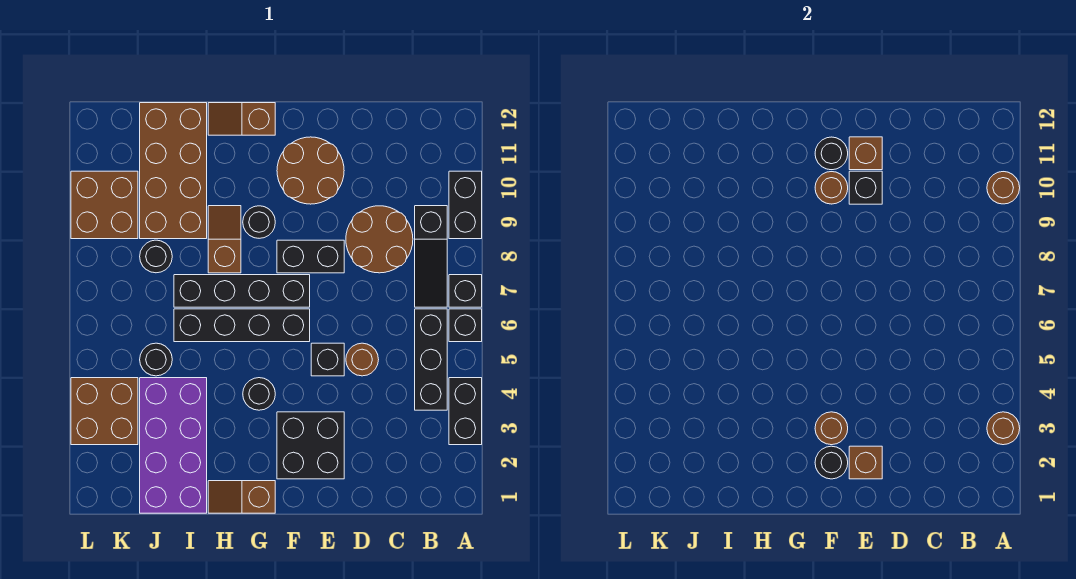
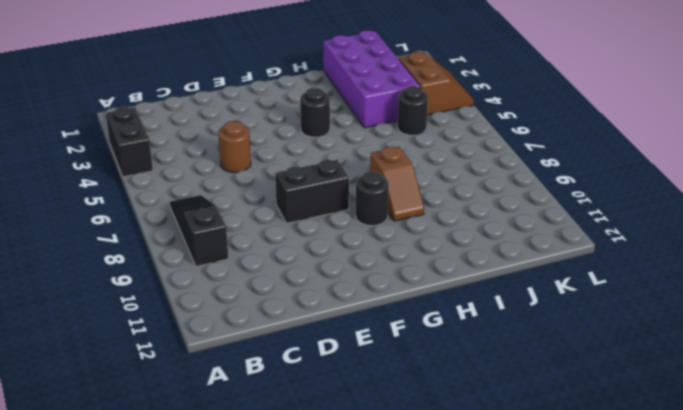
brown 2x2 slope [399,52,474,115] -> brown 2x2 brick [71,378,138,445]
none -> black 1x1 brick [449,309,482,342]
none -> black 1x1 brick [449,275,482,307]
none -> black 1x2 brick [449,171,482,239]
none -> black 1x3 brick [415,309,447,410]

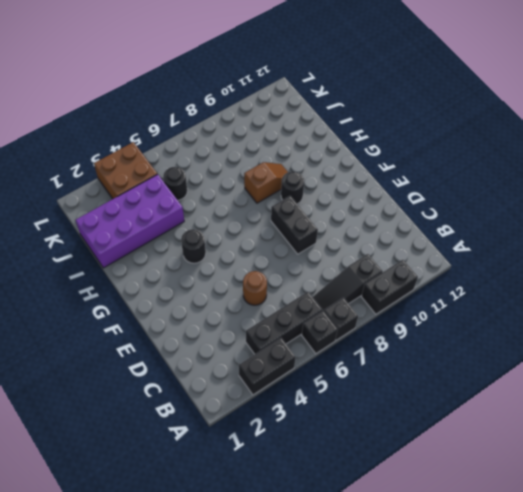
none -> brown 2x2 round brick [346,206,413,273]
none -> black 2x2 brick [277,412,344,479]
none -> black 1x1 brick [311,343,344,376]
none -> brown 2x2 round brick [277,137,344,204]

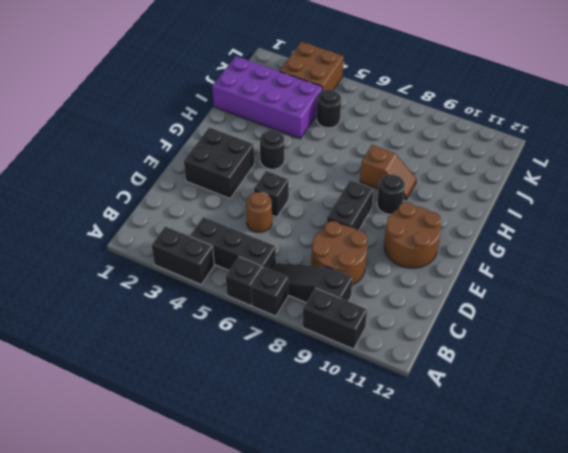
none -> black 1x4 brick [174,309,310,342]
none -> black 1x4 brick [174,275,310,307]
none -> brown 1x2 slope [208,481,275,513]
none -> brown 1x2 slope [208,103,275,135]

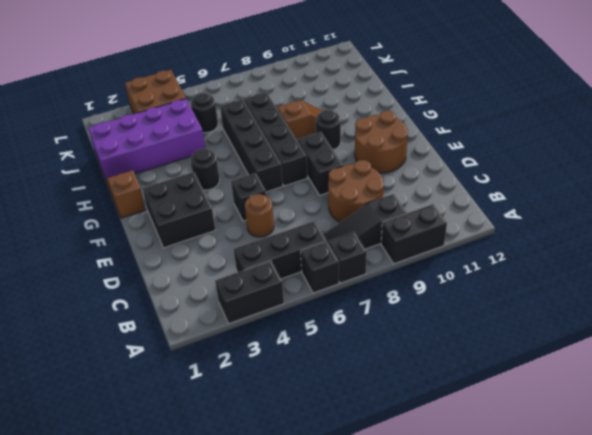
none -> brown 1x2 slope [208,103,275,135]
none -> brown 2x4 brick [140,103,207,239]
none -> black 1x1 round brick [140,240,172,273]
none -> brown 2x2 brick [71,171,138,239]

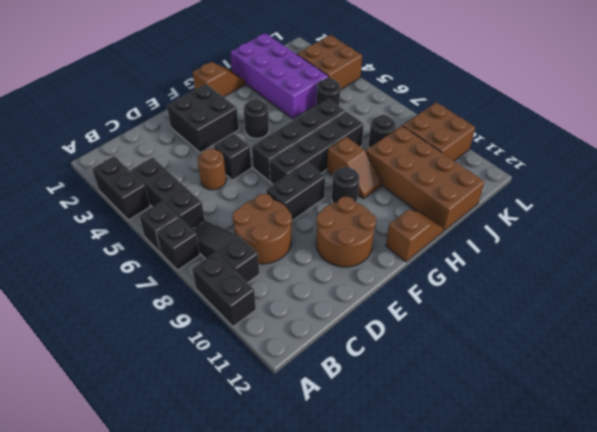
none -> brown 1x1 round brick [987,412,1020,445]
none -> brown 1x1 round brick [987,172,1020,204]
none -> brown 1x1 brick [849,446,882,479]
none -> black 1x1 brick [849,171,882,204]

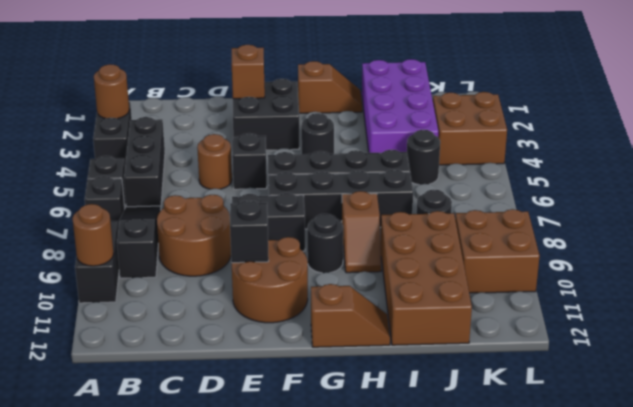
none -> brown 1x1 brick [849,137,882,170]
none -> black 1x1 round brick [815,446,848,479]
none -> brown 1x1 round brick [815,412,848,445]
none -> brown 1x1 round brick [815,172,848,204]

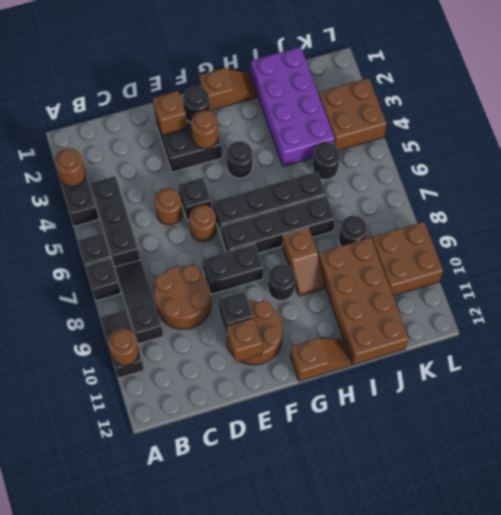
brown 1x1 round brick [189,205,217,242] -> brown 1x1 round brick moved to [815,172,848,204]
none -> black 1x1 round brick [815,137,848,170]

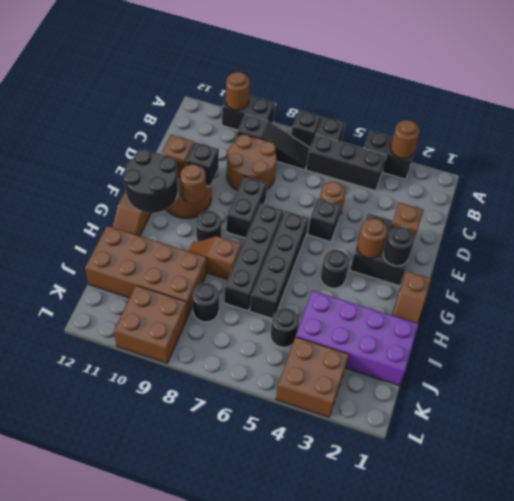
black 2x2 round brick [124,150,178,213] -> black 1x1 round brick [815,137,848,170]

